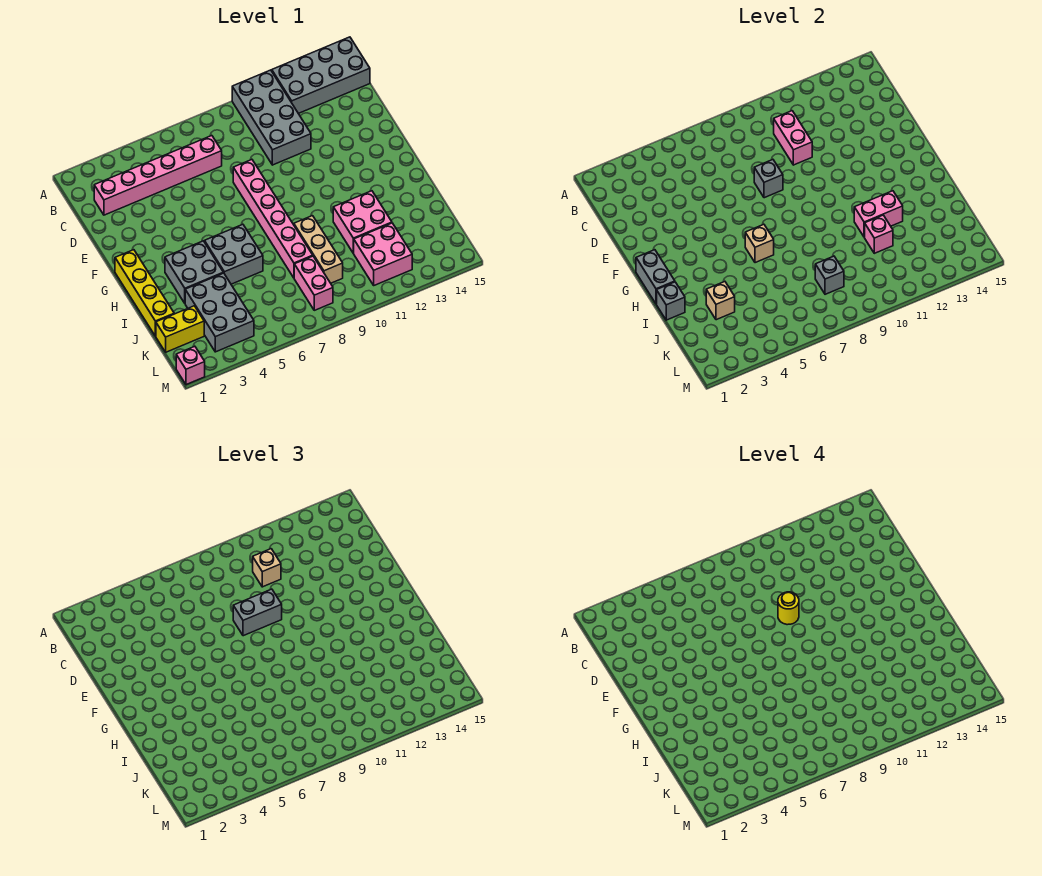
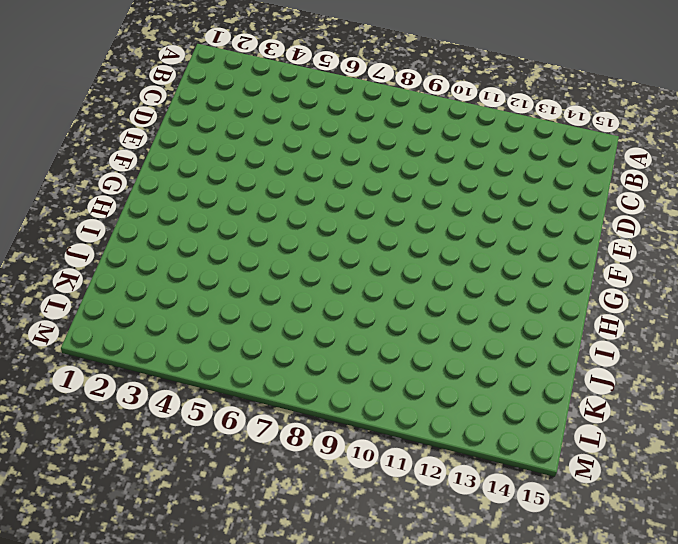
none -> grey 2x4 brick [232,70,311,165]
none -> grey 2x4 brick [272,37,370,114]
none -> pink 1x6 brick [94,136,222,215]

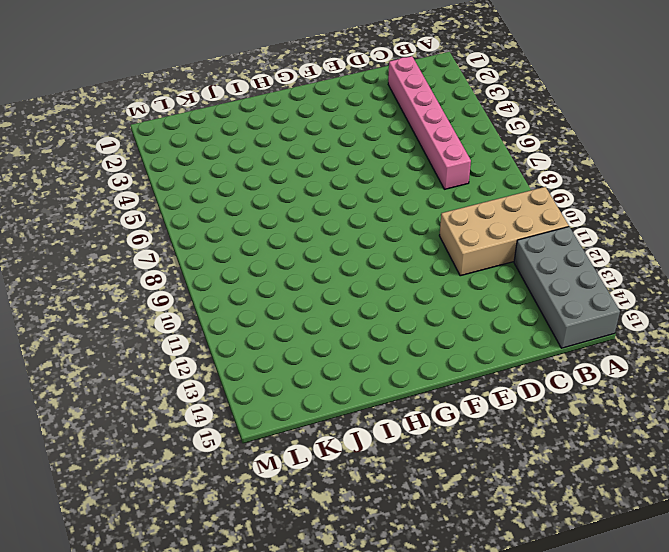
tan 2x4 brick [439,187,569,276] -> grey 2x4 brick [232,70,311,165]
none -> pink 1x6 brick [233,160,313,278]
none -> yellow 1x4 brick [115,250,174,336]
none -> grey 2x2 brick [165,241,223,303]

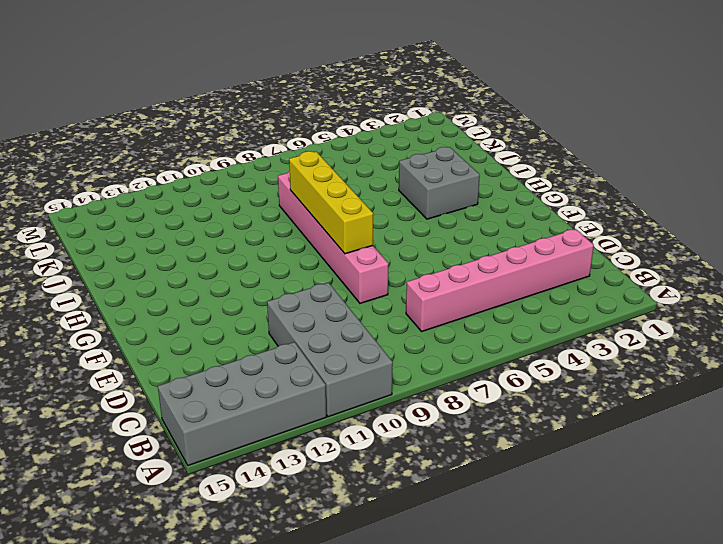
yellow 1x4 brick [289,151,373,254] -> yellow 1x4 brick moved to [115,250,174,336]
none -> grey 2x2 brick [205,224,263,284]
none -> tan 1x3 brick [294,216,343,283]
none -> pink 2x2 brick [333,191,392,253]

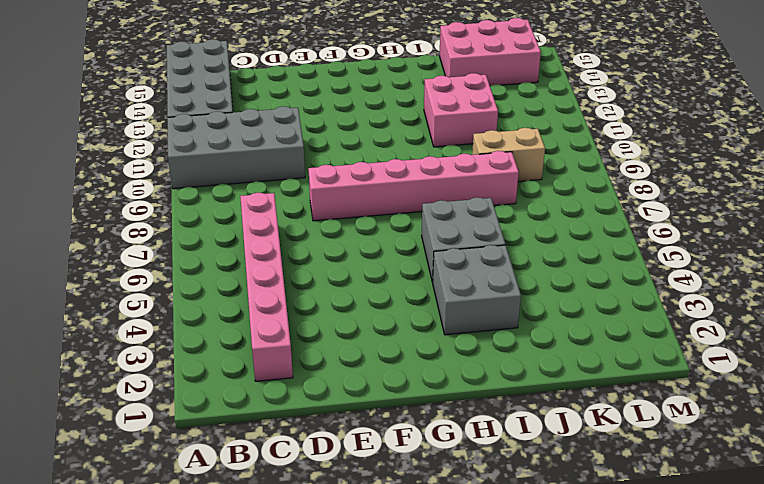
tan 1x2 brick [472,128,545,182] -> tan 1x3 brick [294,216,343,283]
pink 2x3 brick [439,18,541,86] -> none
none -> yellow 1x4 brick [115,250,174,336]
none -> grey 2x3 brick [185,273,254,352]
none -> yellow 1x2 brick [156,306,204,352]

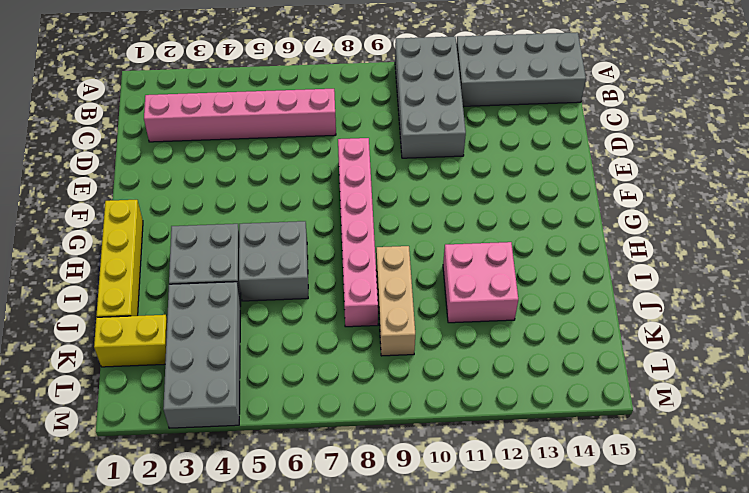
grey 2x4 brick [163,282,241,428] -> grey 2x3 brick [185,273,254,352]
none -> pink 1x2 brick [294,256,333,310]
none -> pink 2x2 brick [353,223,412,285]
none -> pink 1x1 brick [176,346,205,385]

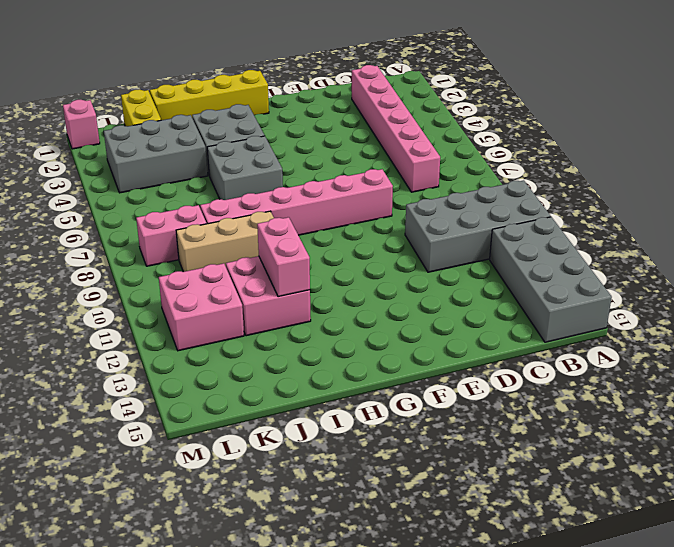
none -> pink 1x2 brick [774,111,812,165]
none -> grey 1x1 brick [754,160,783,198]
none -> grey 1x2 brick [636,250,675,304]

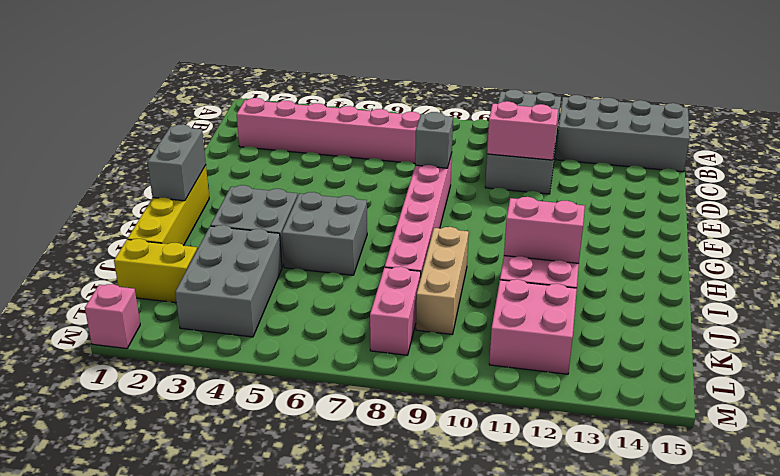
pink 1x2 brick [487,101,558,160] -> pink 1x2 brick turned to [774,111,812,165]
none -> tan 1x1 brick [745,224,774,263]
none -> grey 1x1 brick [657,282,685,320]
none -> tan 1x1 brick [706,282,735,320]

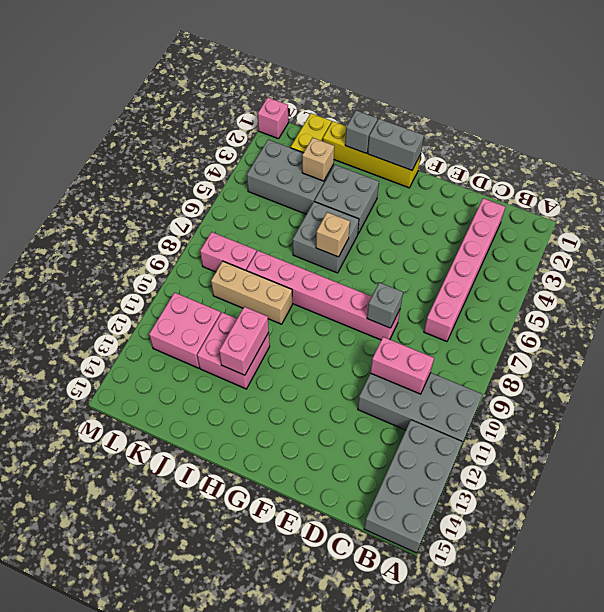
none -> pink 1x1 brick [865,215,893,253]
none -> grey 1x1 brick [815,256,844,294]
none -> tan 1x1 brick [253,549,281,587]

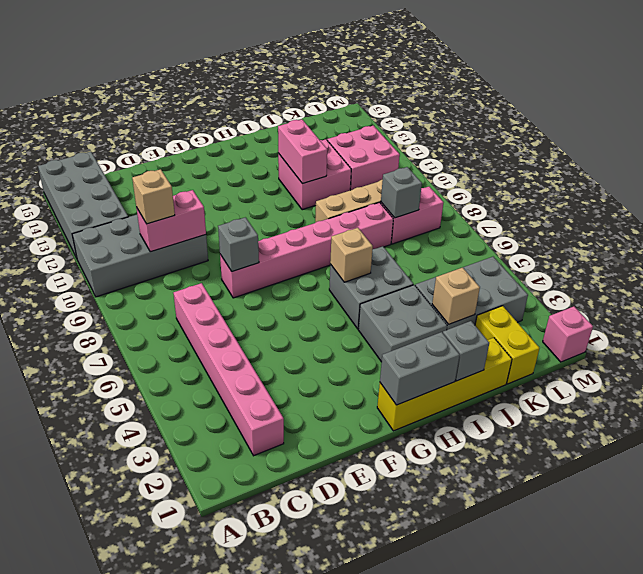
none -> pink 1x1 brick [865,215,893,253]
none -> grey 1x2 brick [233,589,282,636]
none -> yellow 1x1 round brick [778,592,799,625]

